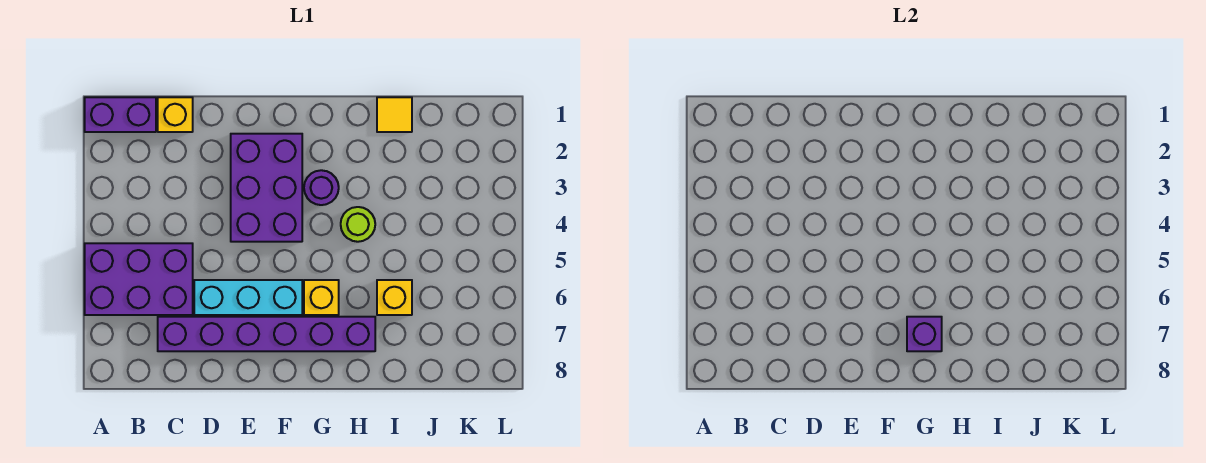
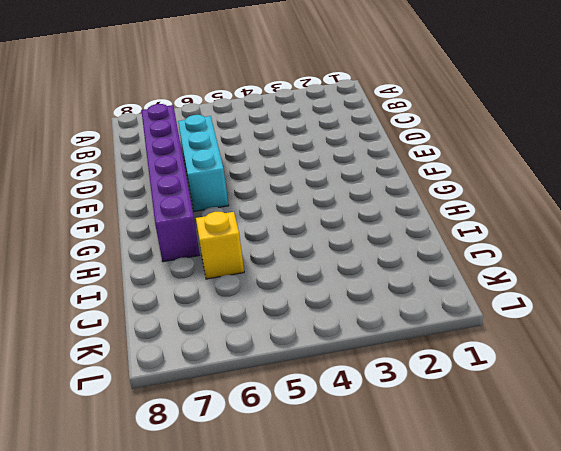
none -> purple 1x2 brick [85,97,156,132]
none -> purple 2x3 brick [85,243,193,315]
none -> yellow 1x1 brick [158,97,193,132]

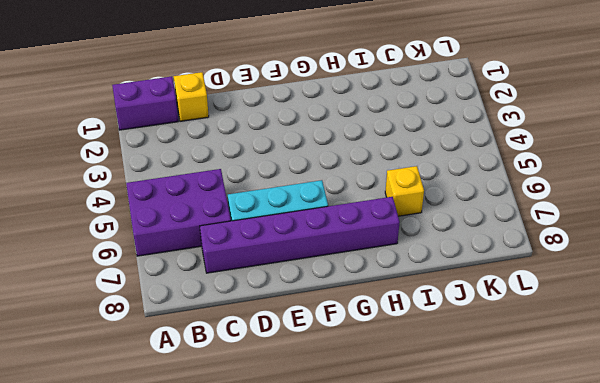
none -> purple 2x3 brick [231,134,302,242]
none -> purple 1x1 round brick [304,170,339,205]
none -> yellow 1x1 brick [304,280,339,315]

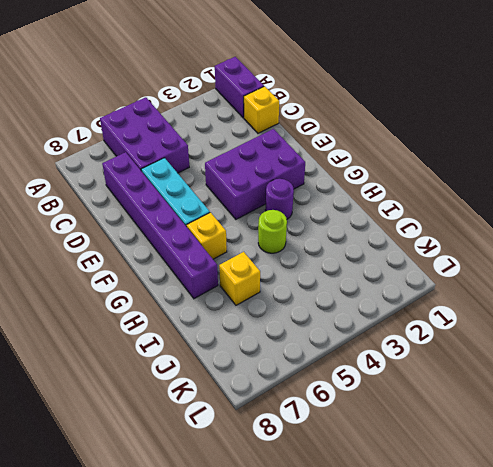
none -> yellow 1x1 tile [377,97,412,132]
none -> purple 1x1 brick [907,317,942,351]

